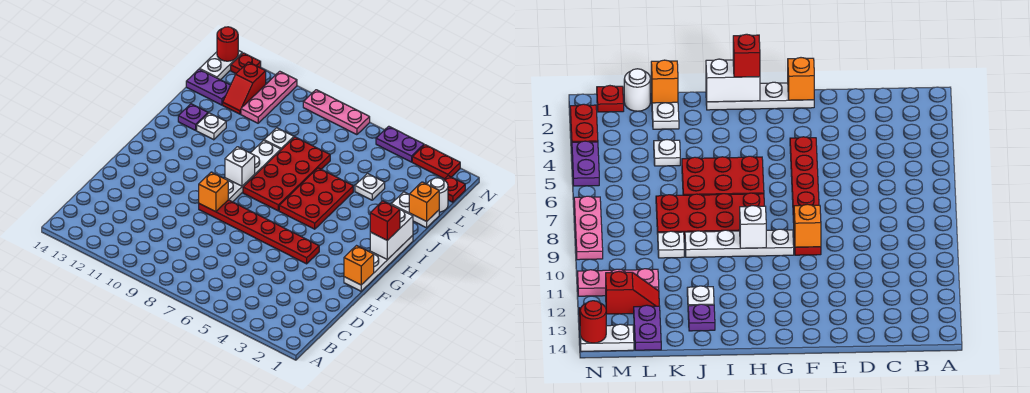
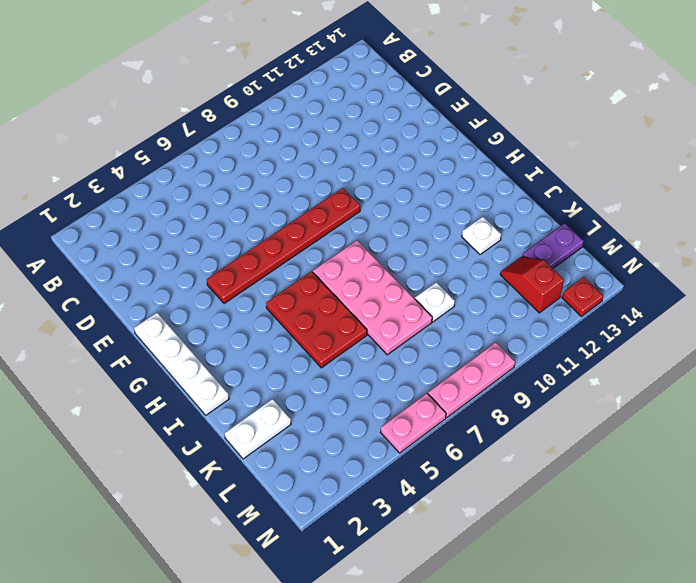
pink 2x4 plate [313,240,432,355] -> red 2x4 plate [243,137,330,211]
pink 1x2 plate [381,393,446,453] -> purple 1x2 plate [376,126,424,162]
none -> white 1x4 plate [224,140,281,202]
none -> purple 1x1 plate [178,104,208,130]
none -> white 1x1 plate [355,174,385,200]

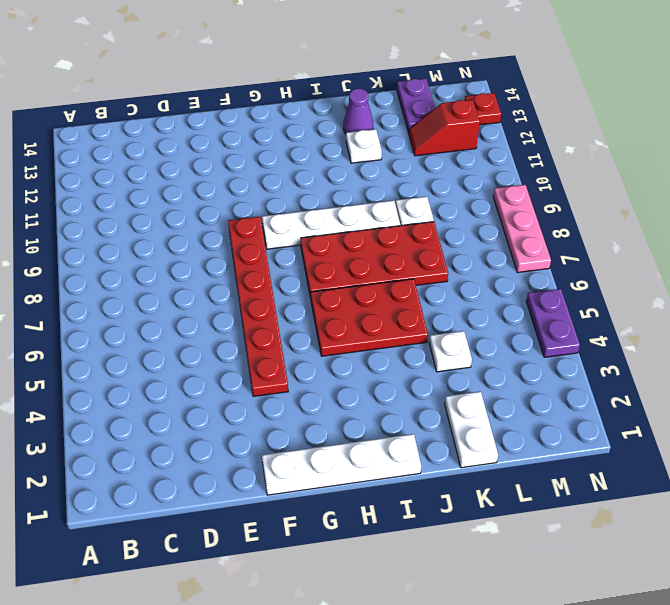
purple 1x1 cone [343,89,373,134] -> purple 1x1 plate [178,104,208,130]
none -> white 1x1 round brick [427,178,448,212]
none -> pink 1x3 plate [241,71,297,123]
none -> red 1x1 plate [444,176,465,202]

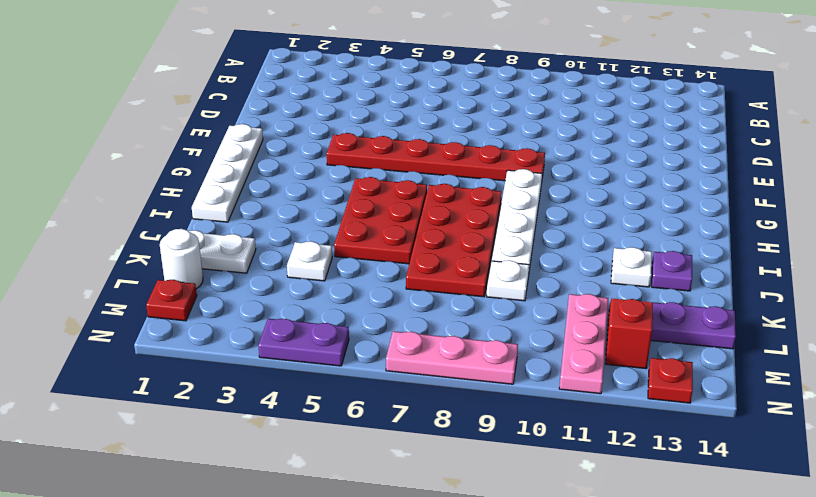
none -> white 1x2 plate [200,50,242,80]
none -> red 1x2 plate [412,145,460,179]
none -> orange 1x1 brick [344,246,374,285]

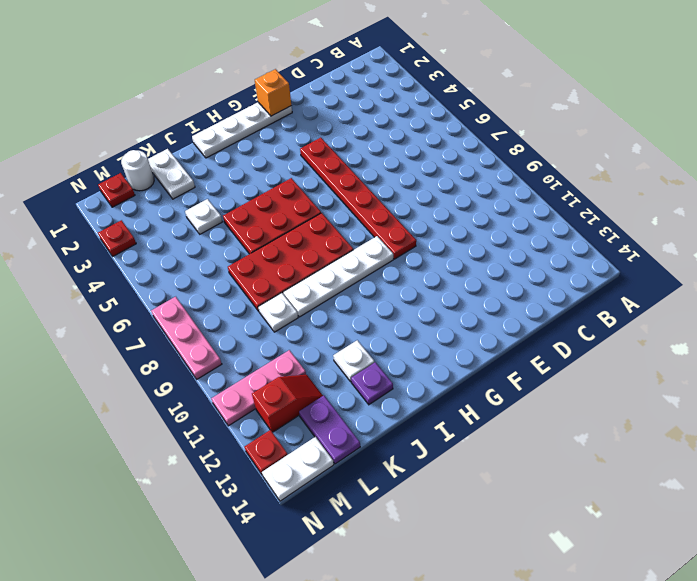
red 1x1 plate [98,220,136,256] -> red 1x2 plate [412,145,460,179]
none -> purple 1x2 plate [376,126,424,162]
none -> orange 1x1 brick [199,172,228,212]
none -> white 1x2 brick [370,210,413,260]

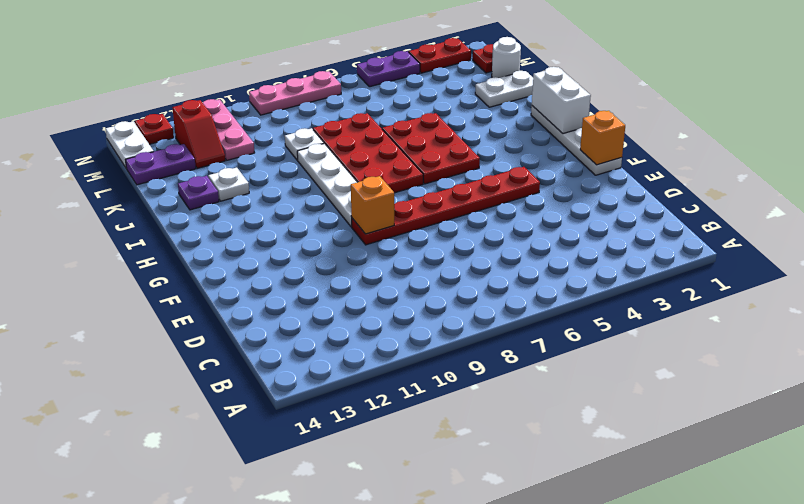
none -> white 1x1 plate [355,174,385,200]
none -> white 1x1 brick [225,147,255,186]
none -> orange 1x1 brick [409,182,439,221]

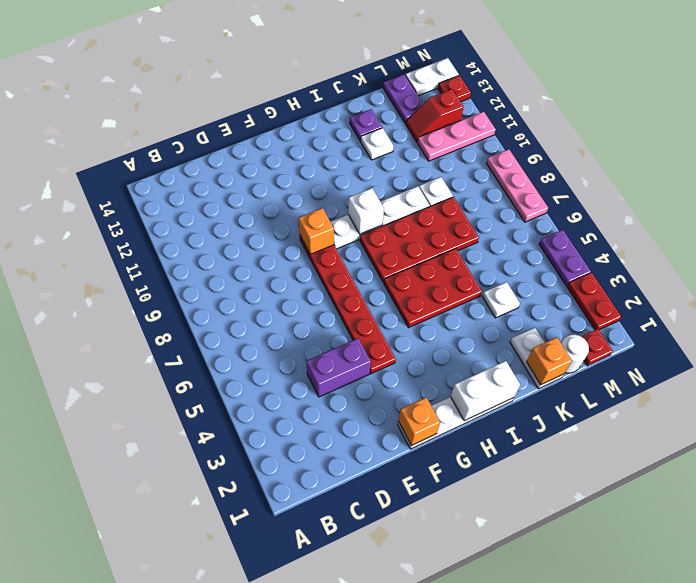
purple 1x2 brick [306,338,371,397] -> none
none -> red 1x1 round brick [217,27,238,61]
none -> red 1x1 brick [370,201,400,241]

